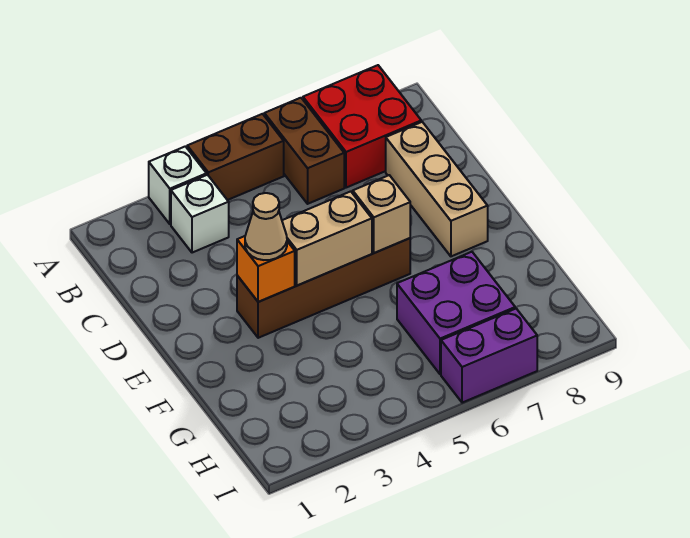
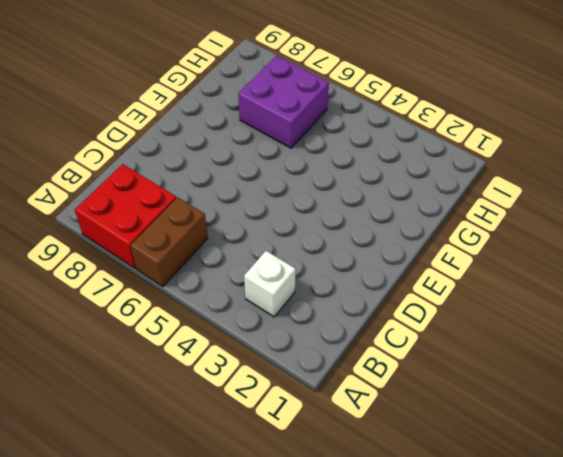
none -> white 1x1 brick [149,146,207,224]
none -> brown 1x2 brick [187,114,284,200]
none -> tan 1x3 brick [386,122,488,256]

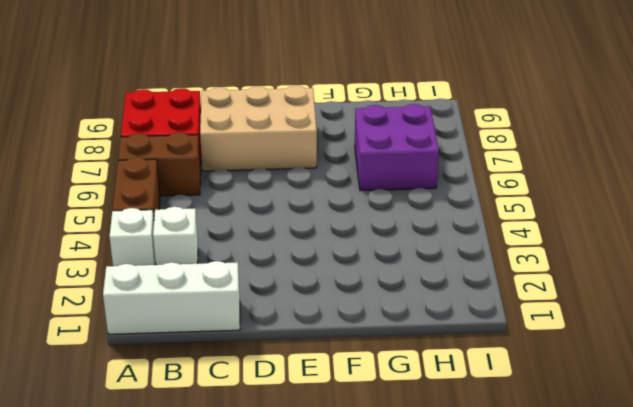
white 1x3 brick [103,261,240,334] -> none
tan 2x3 brick [200,85,317,171] -> tan 1x3 brick [386,122,488,256]
none -> brown 1x4 brick [237,238,410,338]
none -> purple 1x2 brick [441,309,537,403]
none -> orange 1x1 brick [237,236,295,302]

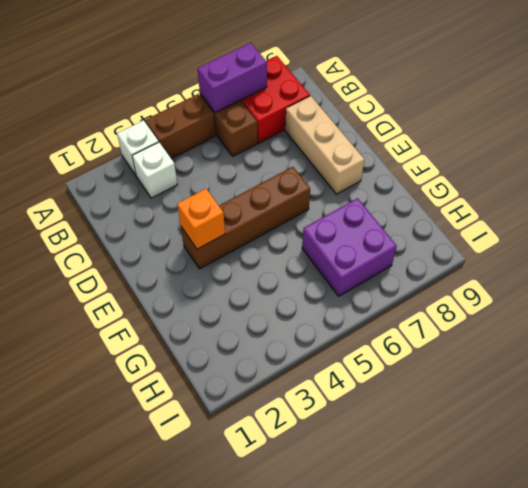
purple 1x2 brick [198,43,267,112] -> purple 1x2 brick moved to [441,309,537,403]
none -> tan 1x2 brick [282,191,372,286]
none -> tan 1x1 brick [353,175,410,253]
none -> tan 1x1 cone [245,193,287,260]

